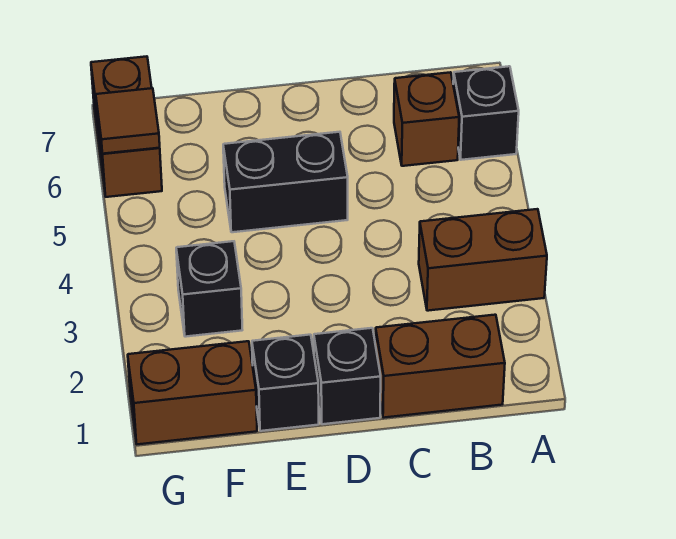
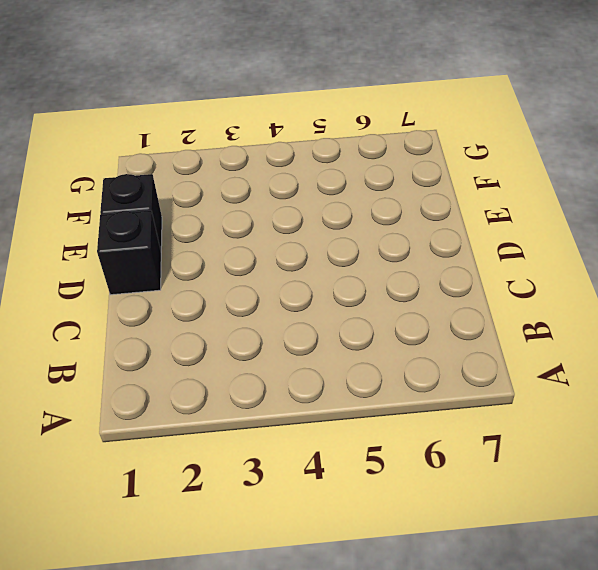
none -> brown 1x2 brick [419,209,547,311]
none -> black 1x1 brick [453,66,519,160]

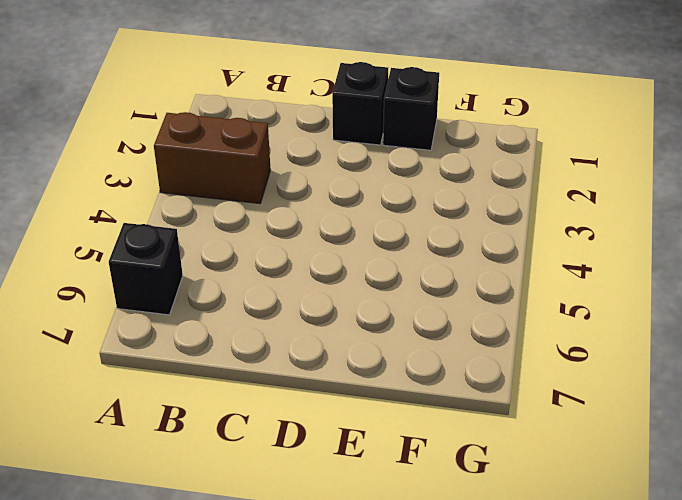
none -> brown 1x2 brick [375,315,505,418]
none -> brown 1x1 brick [394,72,459,166]

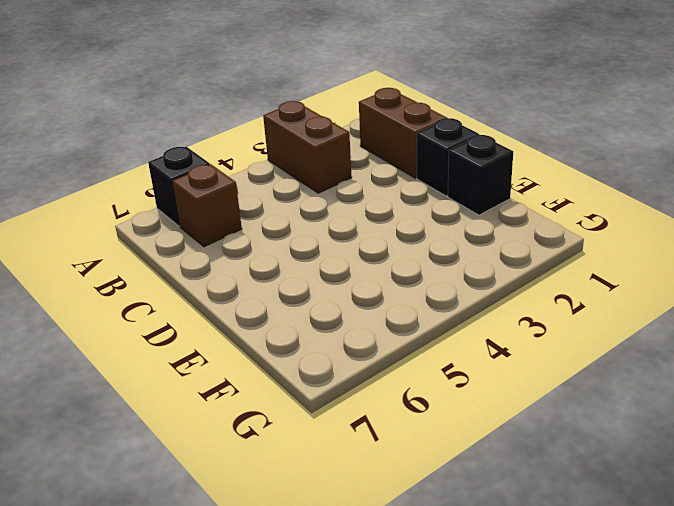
none -> black 1x2 brick [223,132,348,232]
none -> brown 1x2 brick [128,341,257,444]

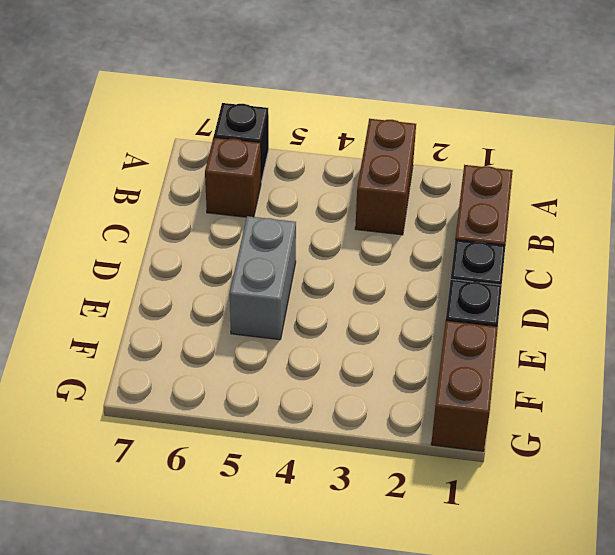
grey 1x2 brick [230,216,296,340] -> black 1x2 brick [223,132,348,232]
none -> black 1x1 brick [176,241,242,337]
none -> brown 1x2 brick [91,56,162,197]

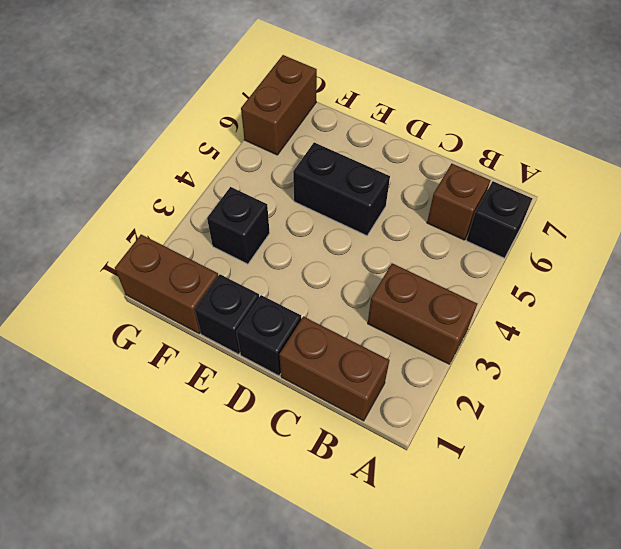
none -> brown 1x1 tile [96,88,160,154]

